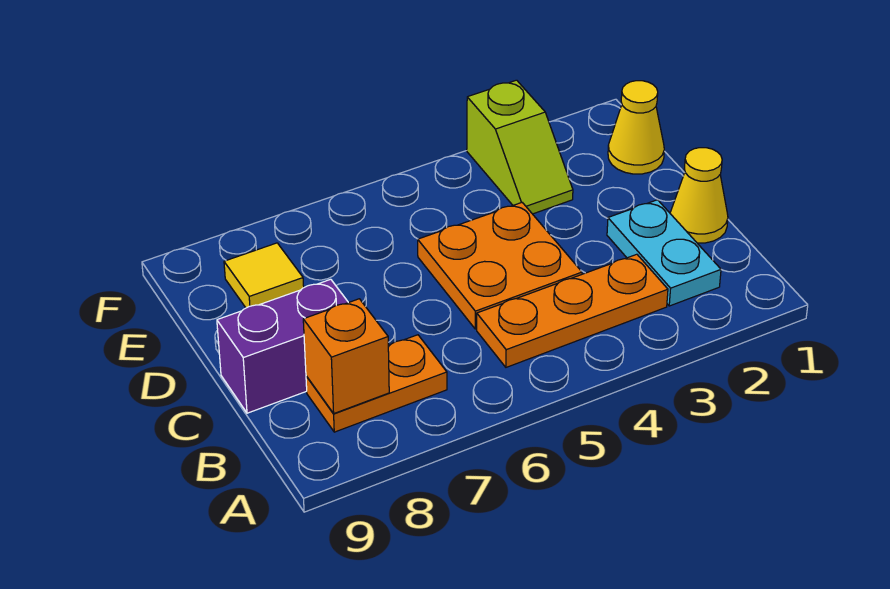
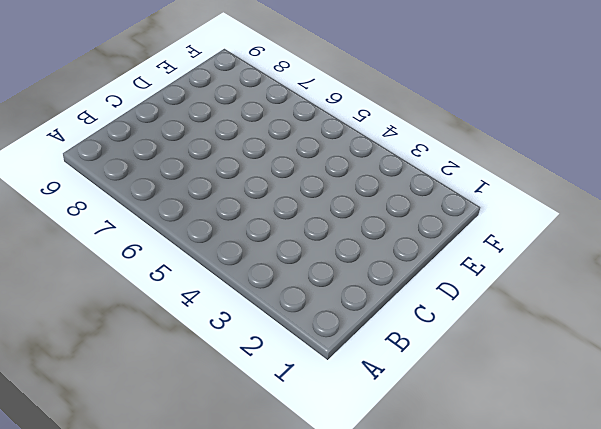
none -> cyan 1x2 plate [607,200,721,306]
none -> orange 1x3 plate [477,254,668,367]

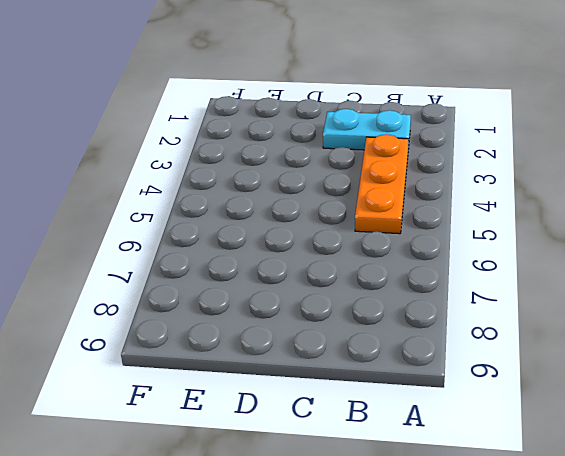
none -> orange 1x2 plate [306,335,447,432]
none -> yellow 1x1 cone [670,148,728,243]

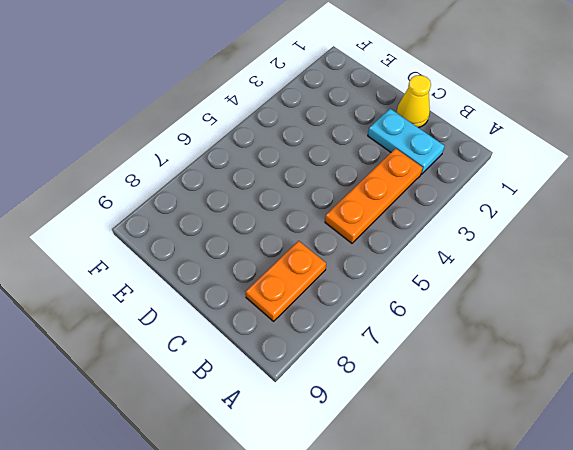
none -> orange 2x2 plate [418,202,582,329]
none -> purple 1x2 brick [217,279,348,413]

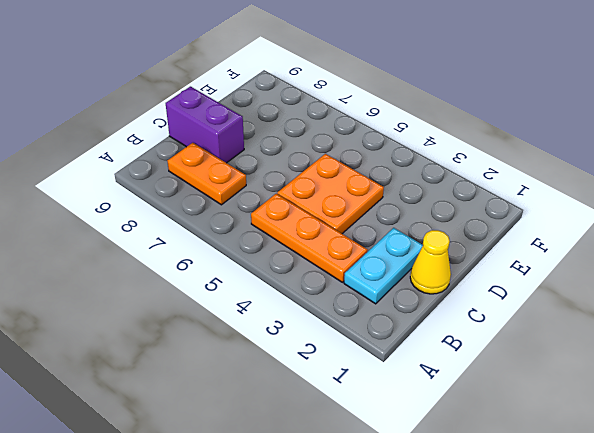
none -> yellow 1x1 cone [608,81,664,174]
none -> lime 1x2 slope [467,80,573,214]

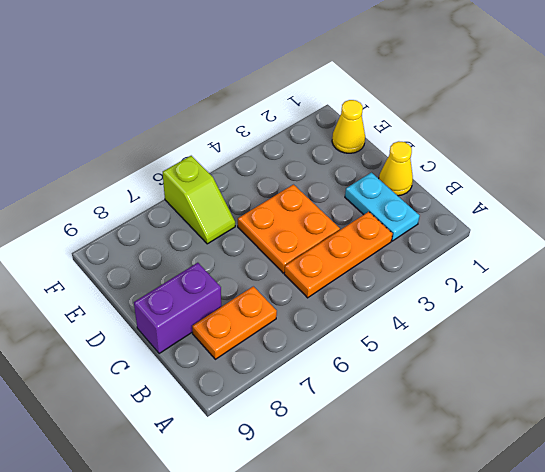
lime 1x2 slope [163,156,235,244] -> lime 1x2 slope moved to [467,80,573,214]
none -> yellow 1x1 tile [224,243,304,308]
none -> orange 1x1 brick [303,299,389,414]

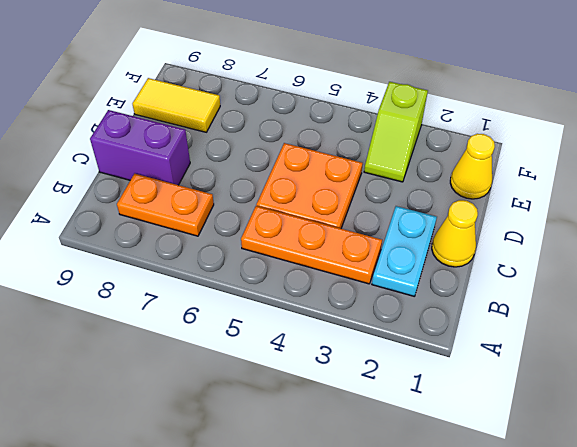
yellow 1x2 tile [133,78,220,132] -> yellow 1x1 tile [224,243,304,308]
none -> orange 1x1 brick [303,299,389,414]

